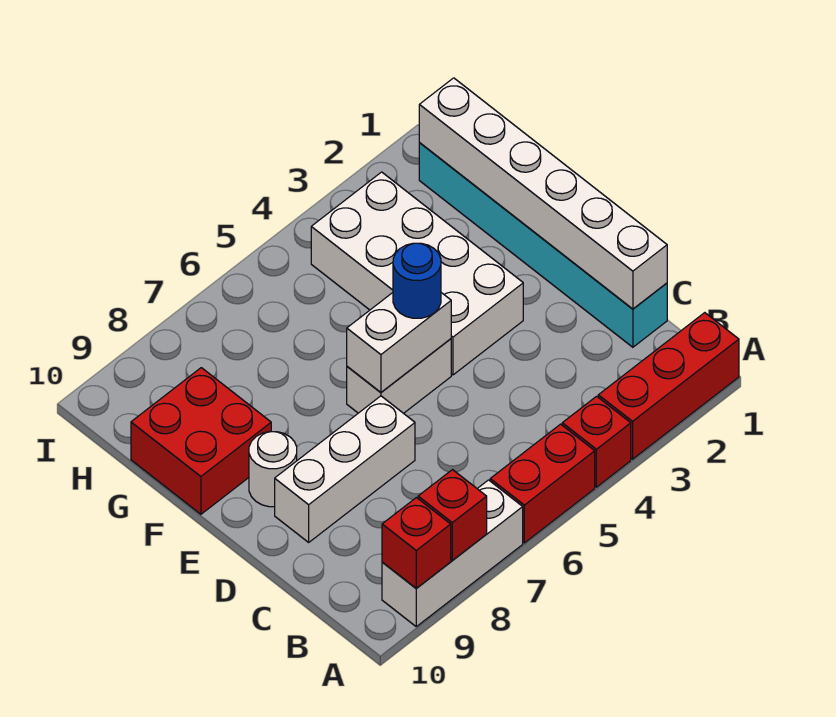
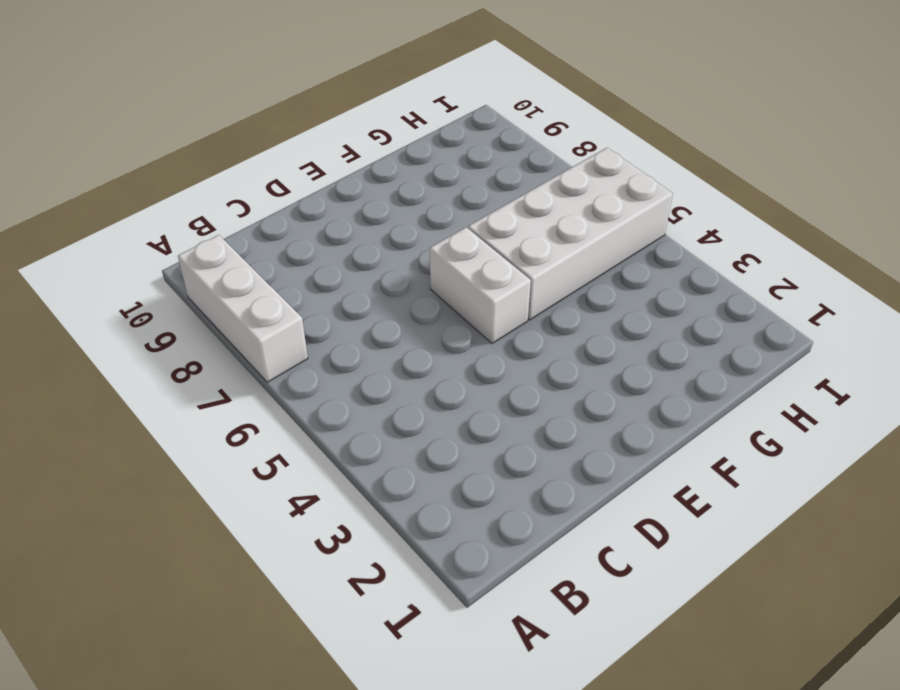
white 2x4 brick [468,148,673,320] -> white 2x4 brick moved to [311,172,523,375]
none -> red 1x3 brick [598,313,739,459]
none -> red 1x1 brick [562,396,631,487]
none -> red 1x2 brick [490,424,595,543]

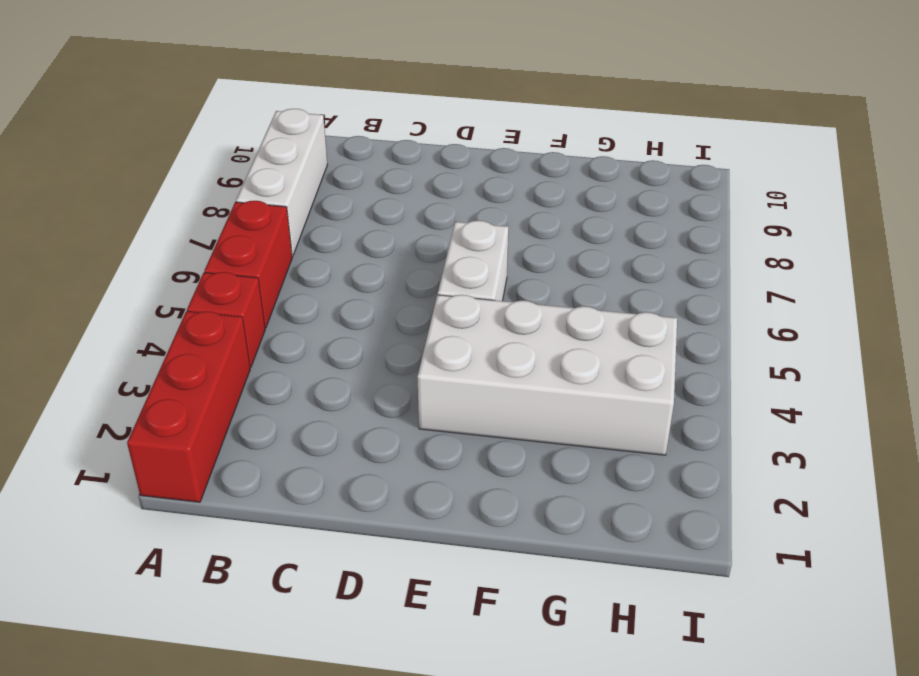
none -> cyan 1x6 brick [419,143,667,347]
none -> white 1x3 brick [275,396,415,542]
none -> white 1x1 round brick [249,432,297,507]

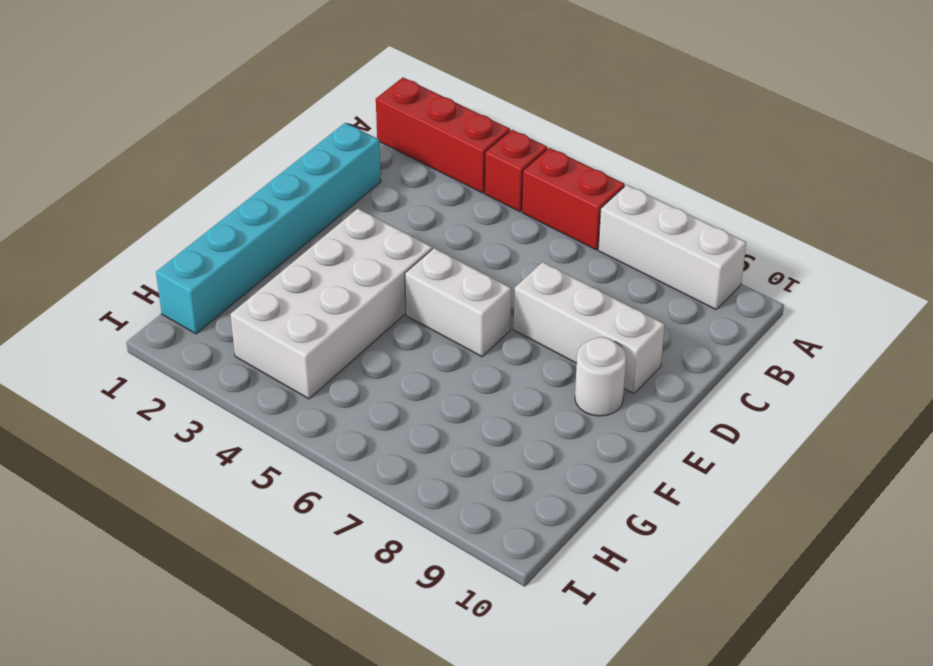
none -> red 2x2 brick [131,368,271,514]
none -> red 1x1 brick [418,470,487,561]
none -> red 1x1 brick [382,498,451,588]

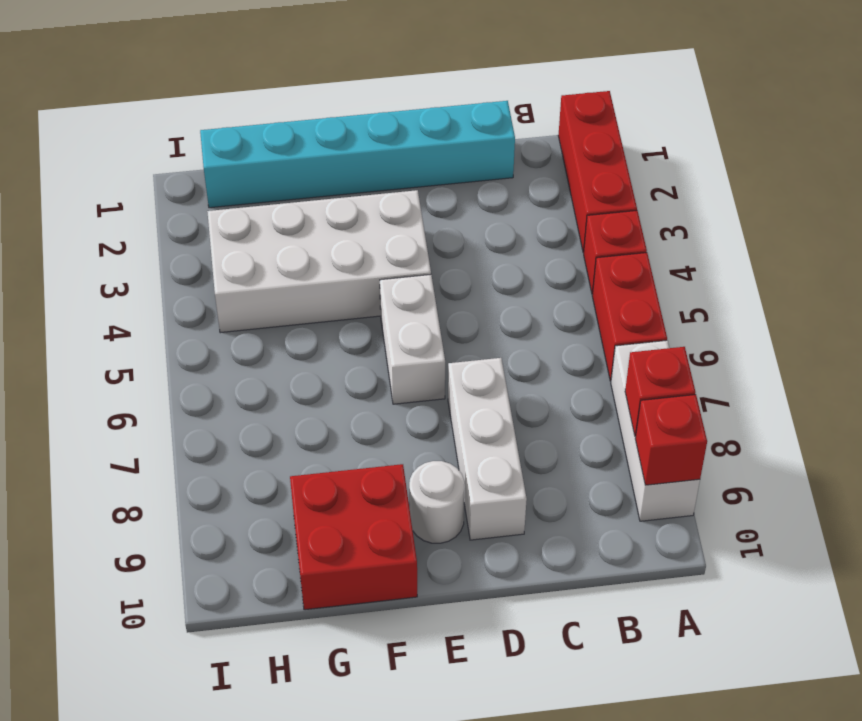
none -> white 1x6 brick [419,78,667,309]
none -> white 1x2 brick [347,293,451,392]
none -> blue 1x1 round brick [393,243,441,318]

